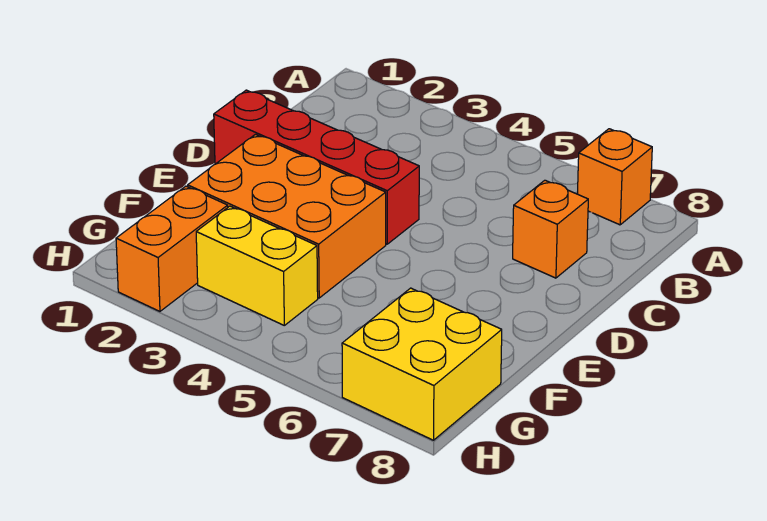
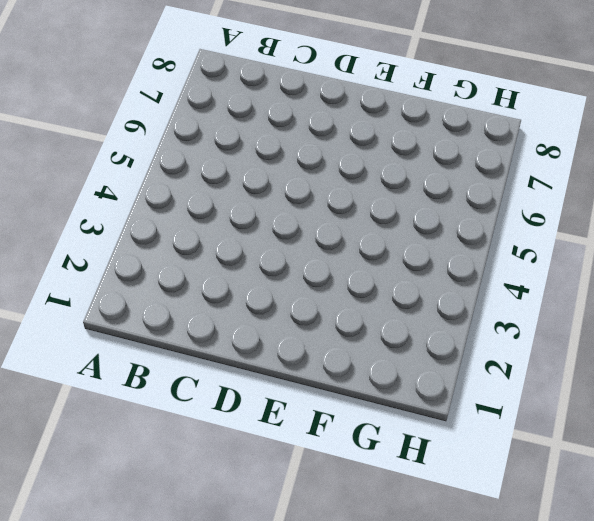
none -> orange 1x1 brick [578,129,652,225]
none -> orange 1x1 brick [513,180,588,278]

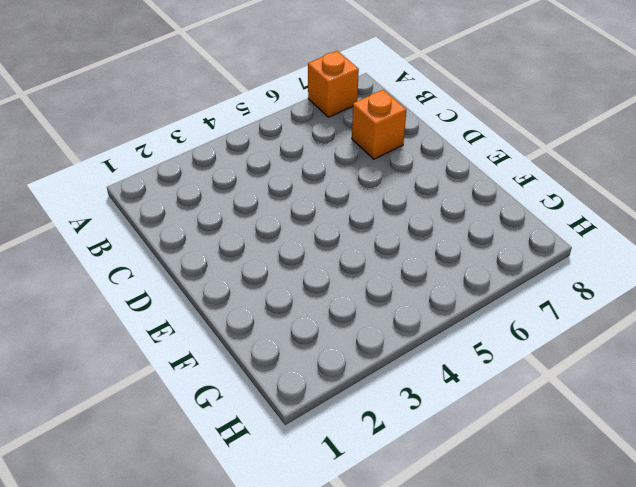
none -> red 1x4 brick [214,90,419,244]
none -> orange 2x3 brick [187,134,386,298]

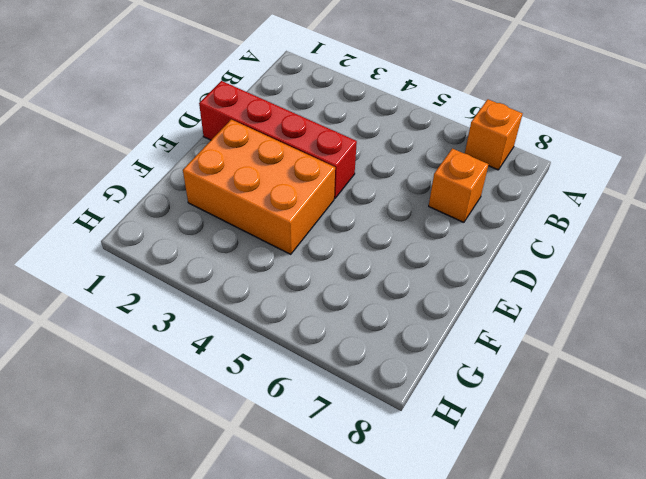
none -> orange 1x2 brick [116,186,228,311]
none -> yellow 1x2 brick [196,206,318,325]

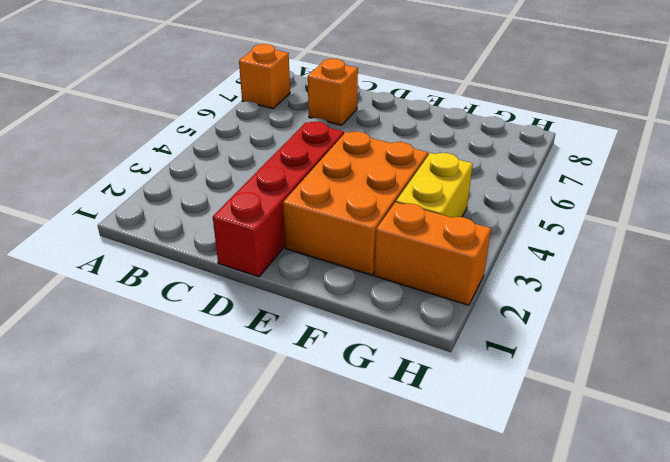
none -> yellow 2x2 brick [342,288,502,440]

